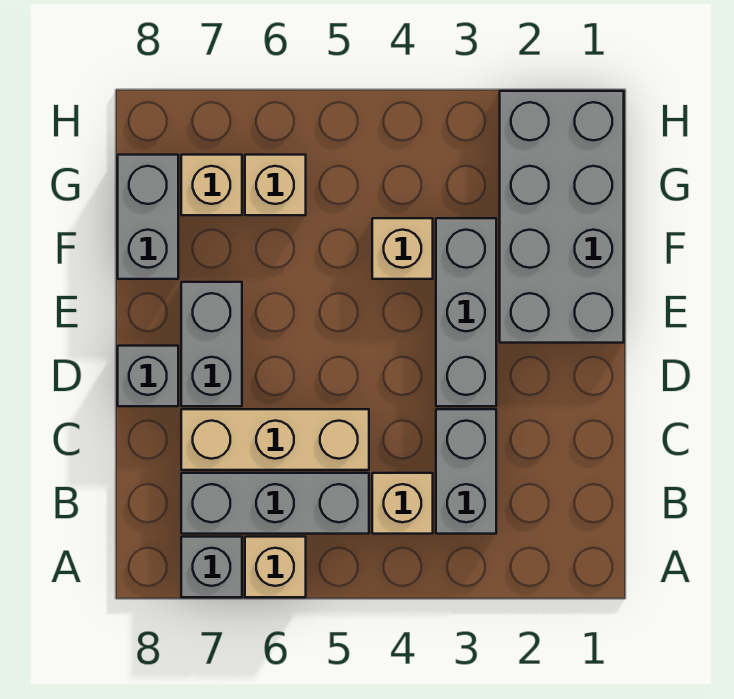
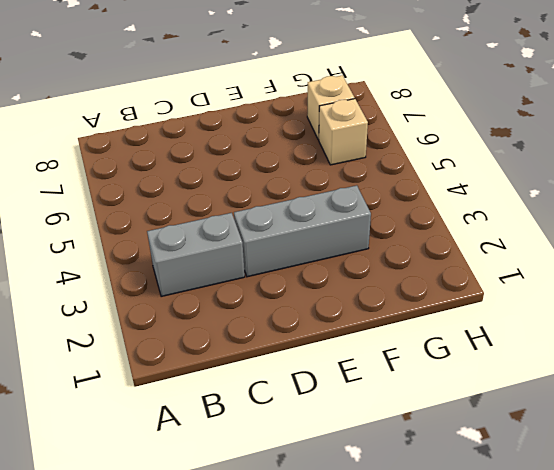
none -> tan 1x1 brick [245,537,306,597]
none -> grey 1x1 brick [181,537,242,597]
none -> tan 1x1 brick [372,473,433,534]

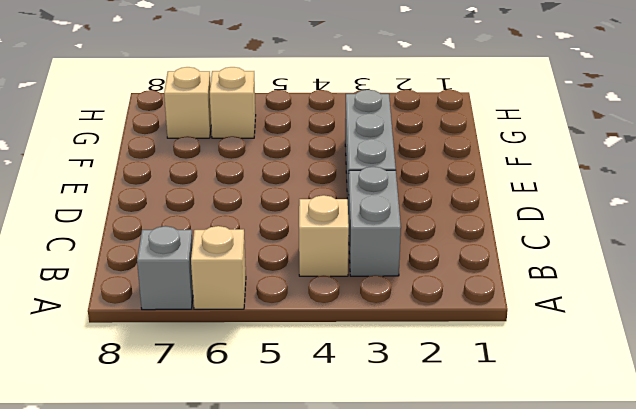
none -> grey 1x3 brick [181,473,369,534]
none -> tan 1x3 brick [181,409,369,470]
none -> grey 1x2 brick [181,282,242,406]

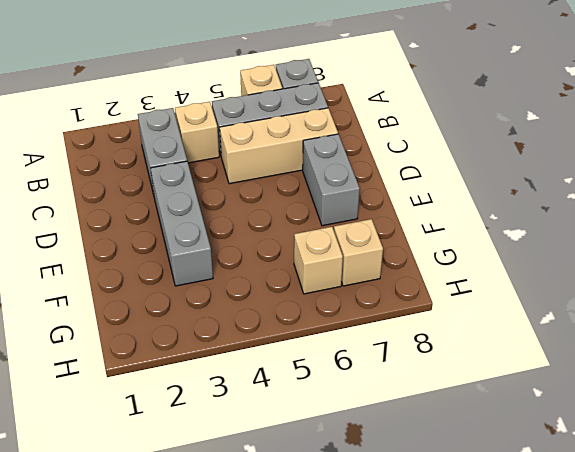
none -> grey 1x1 brick [118,346,178,406]
none -> grey 2x4 brick [500,91,624,343]
none -> tan 1x1 brick [372,218,433,279]

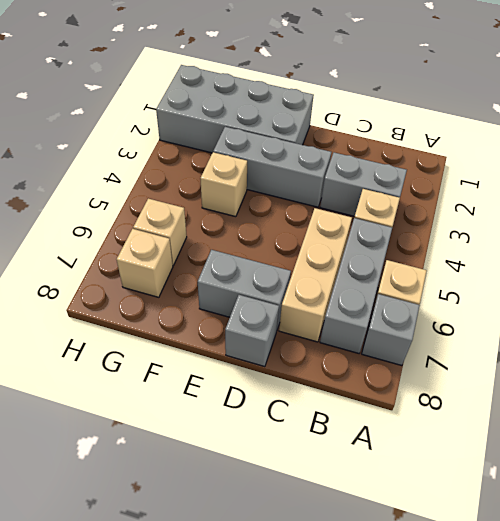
none -> grey 1x2 brick [118,155,178,279]

